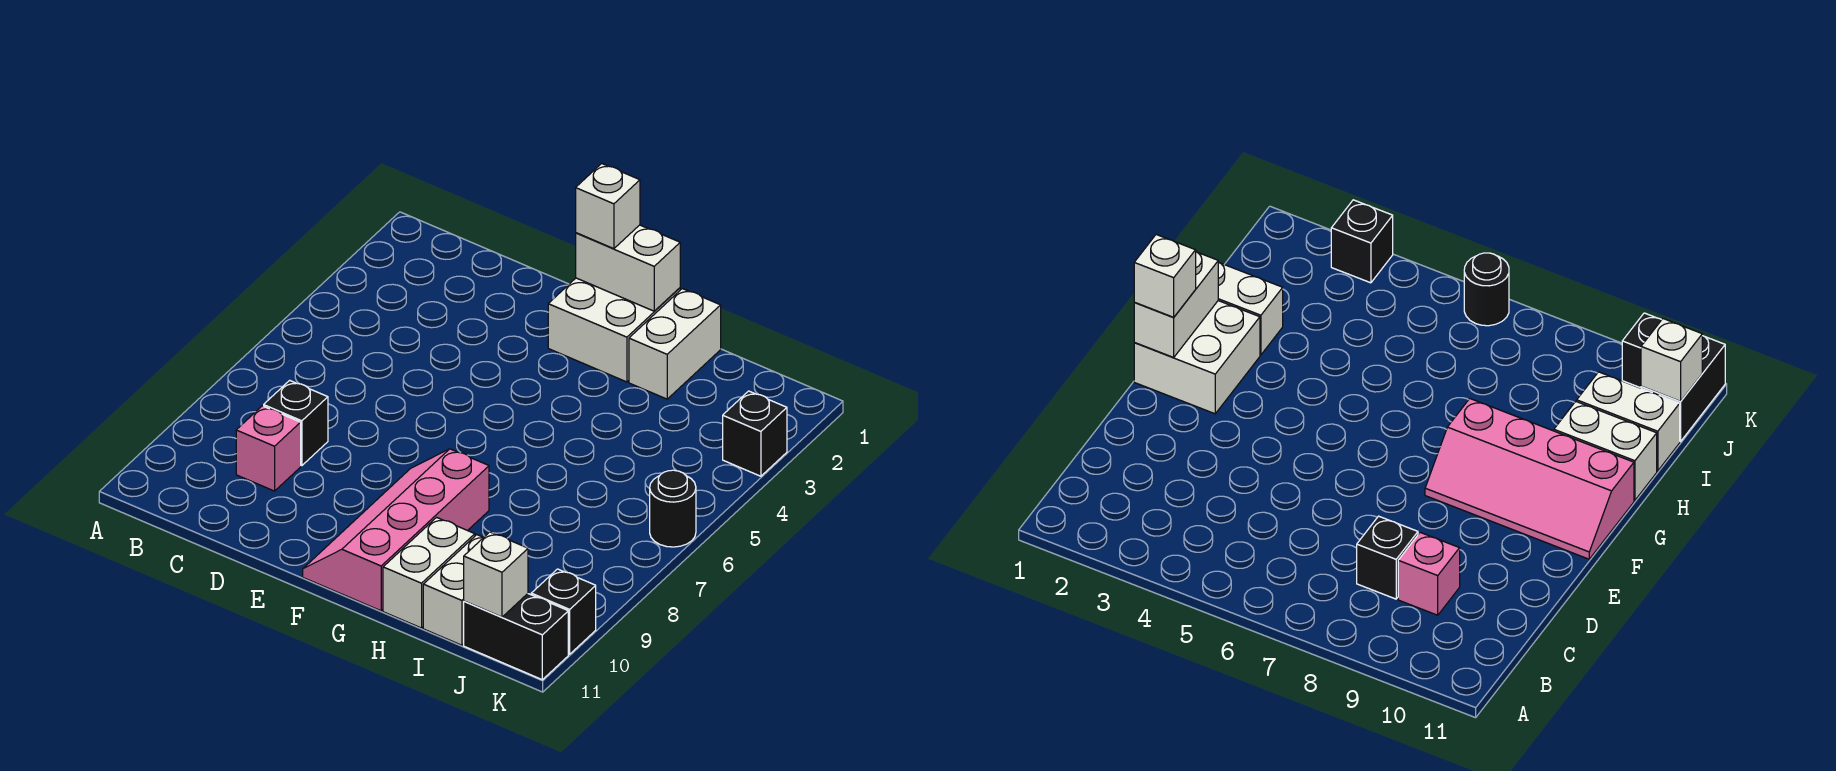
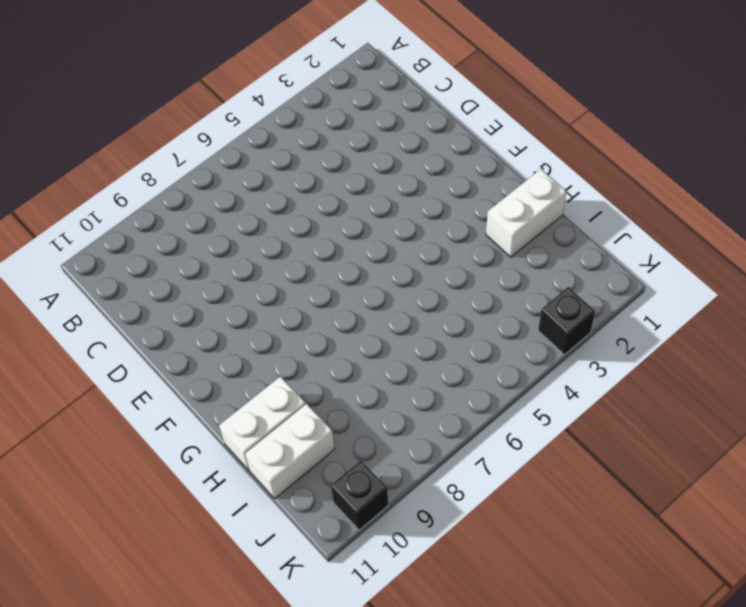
none -> black 1x1 brick [264,380,328,466]
none -> pink 1x1 brick [236,406,301,491]
none -> white 2x2 brick [548,278,680,382]

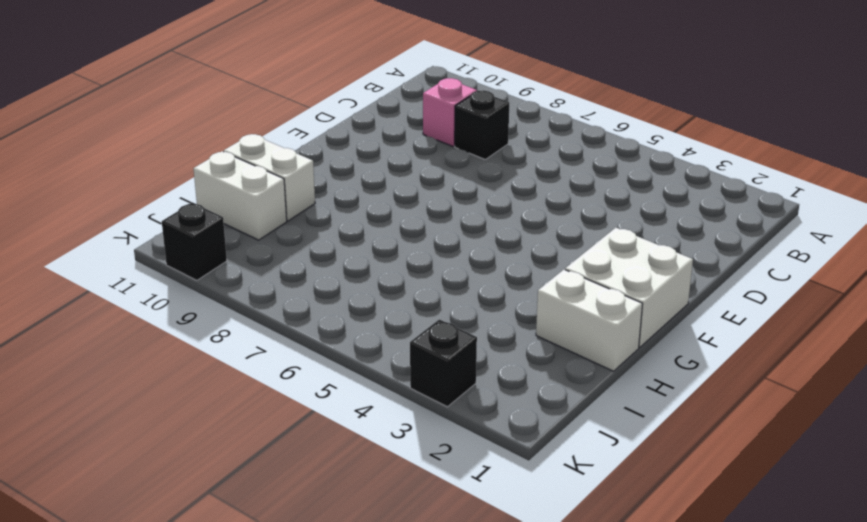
none -> pink 2x4 slope [303,449,489,611]
none -> black 1x2 brick [464,594,568,680]
none -> black 1x1 round brick [650,470,696,547]

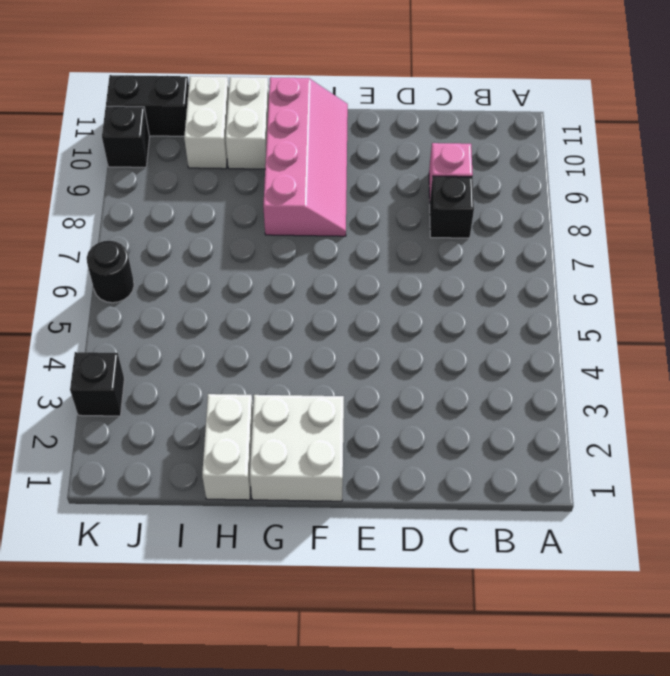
none -> white 1x2 brick [576,225,680,311]
none -> white 1x1 brick [464,532,528,617]
none -> white 1x1 brick [576,163,640,249]

